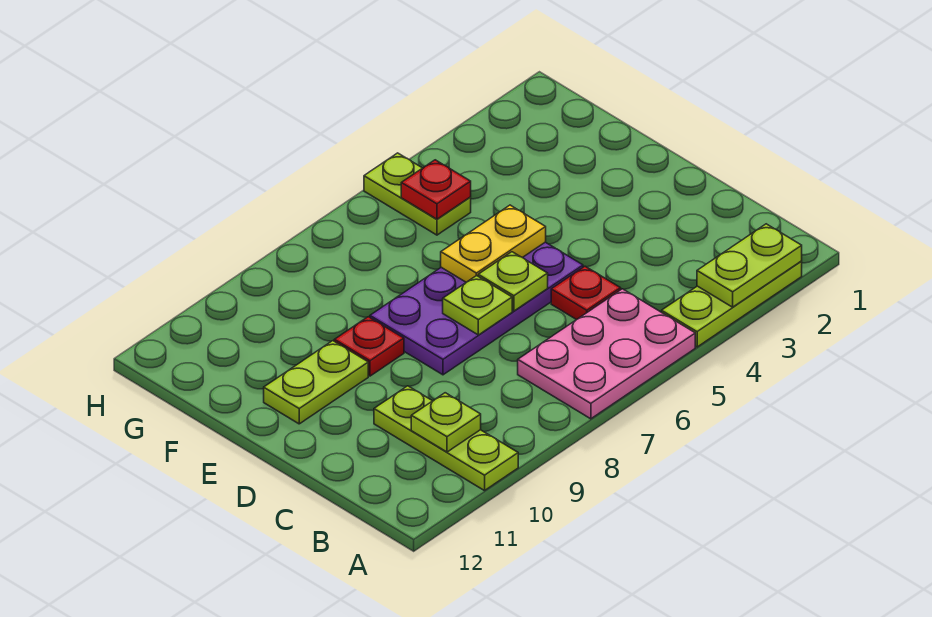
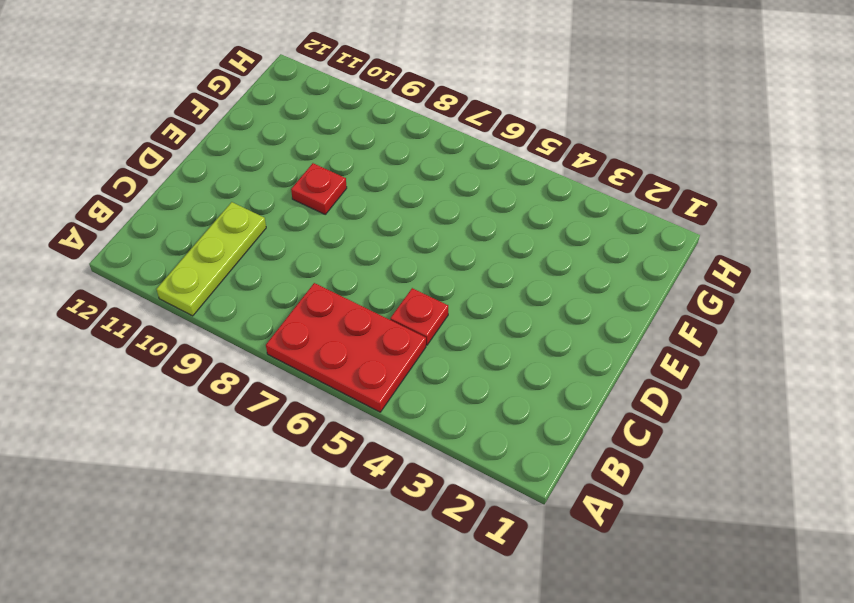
red 2x3 plate [266,283,426,412] -> pink 2x3 plate [518,289,695,419]
none -> lime 1x3 plate [662,261,802,347]
none -> purple 2x4 plate [370,242,583,375]
none -> lime 1x2 plate [264,341,368,424]

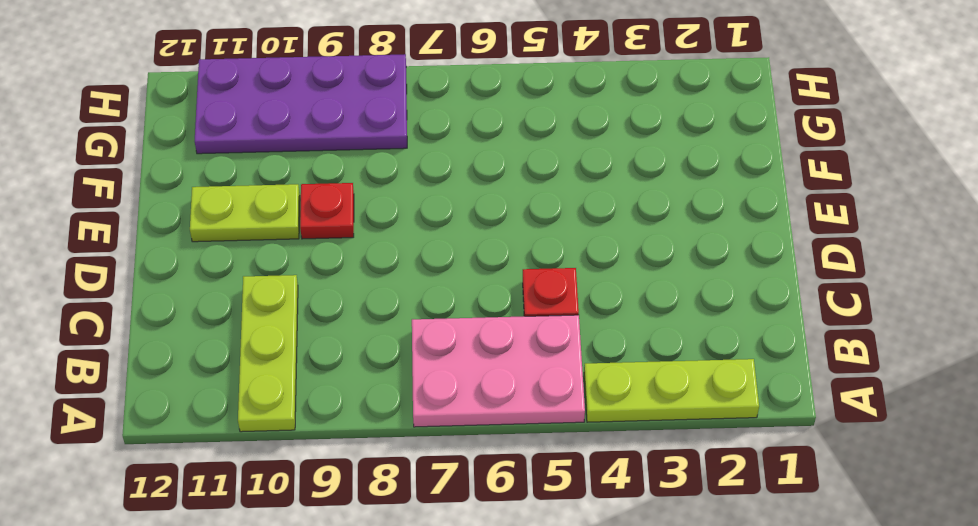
purple 2x4 plate [195,54,407,154] -> purple 2x4 plate moved to [370,242,583,375]
none -> lime 1x2 plate [364,153,471,235]
none -> lime 1x2 plate [697,224,802,307]
none -> lime 1x1 plate [411,393,481,452]

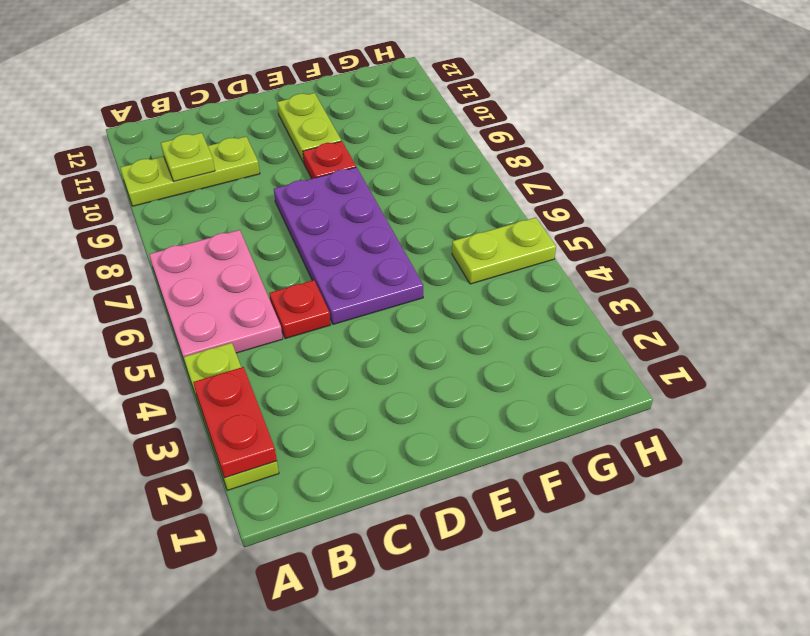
red 1x2 plate [193,367,277,478] -> lime 1x2 plate [697,224,802,307]
none -> lime 1x1 plate [478,252,548,311]
none -> lime 1x1 plate [443,276,512,335]
none -> yellow 1x2 plate [441,205,546,282]

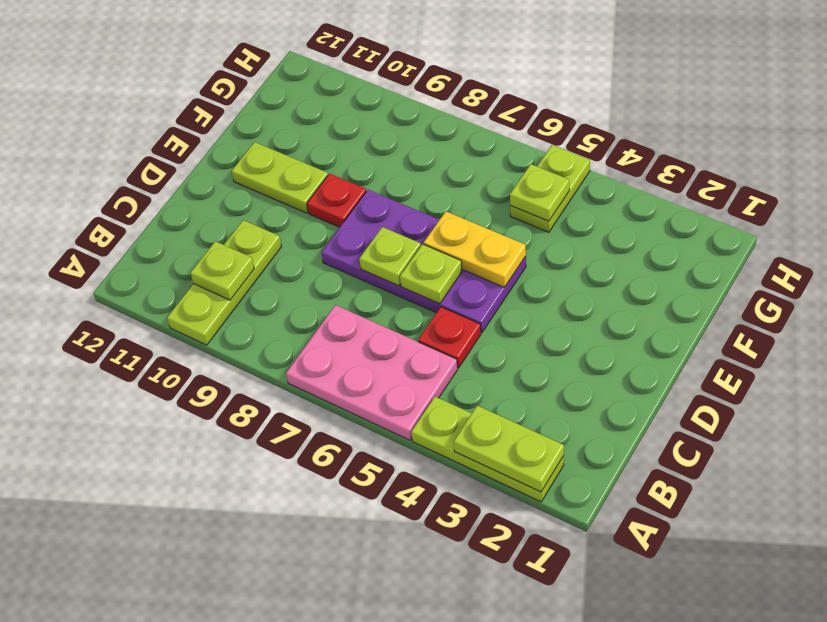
lime 1x1 plate [510,164,569,221] -> red 1x1 plate [401,160,471,219]

